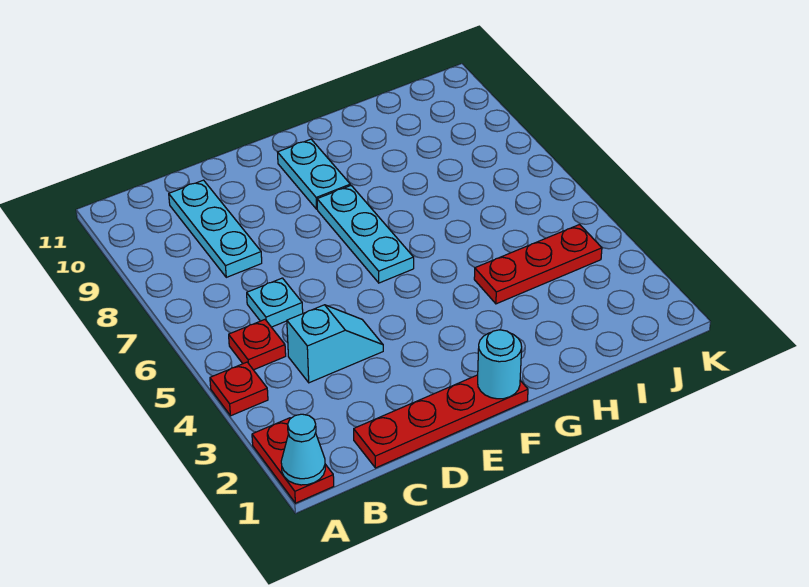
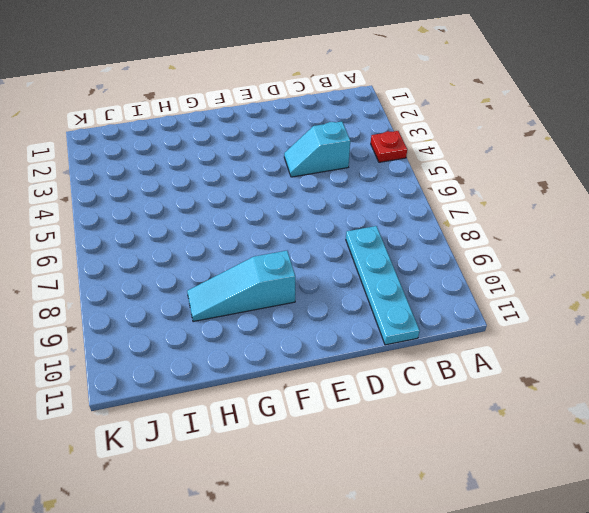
cyan 1x4 plate [346,226,420,345] -> cyan 1x3 plate [169,180,262,277]
cyan 1x3 slope [187,251,295,322] -> cyan 1x2 plate [278,139,350,209]
none -> red 1x2 plate [252,418,334,503]
none -> red 1x1 plate [229,320,286,370]
none -> red 1x4 plate [354,375,528,468]

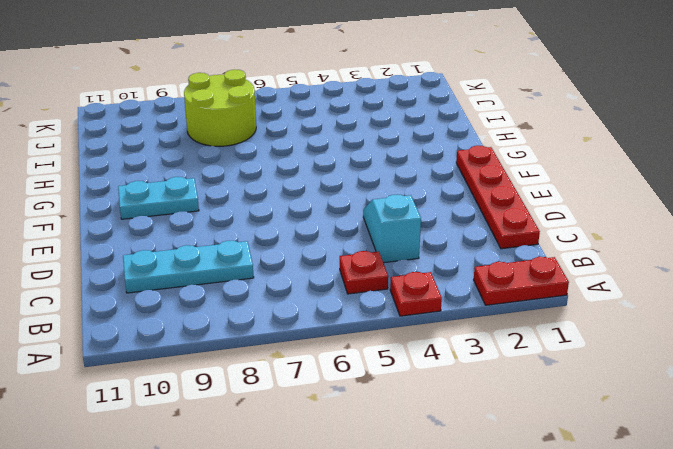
lime 2x2 round brick [184,70,256,146] -> none
none -> cyan 1x1 plate [247,278,303,327]
none -> cyan 1x3 plate [317,186,414,283]
none -> red 1x3 plate [474,225,602,304]

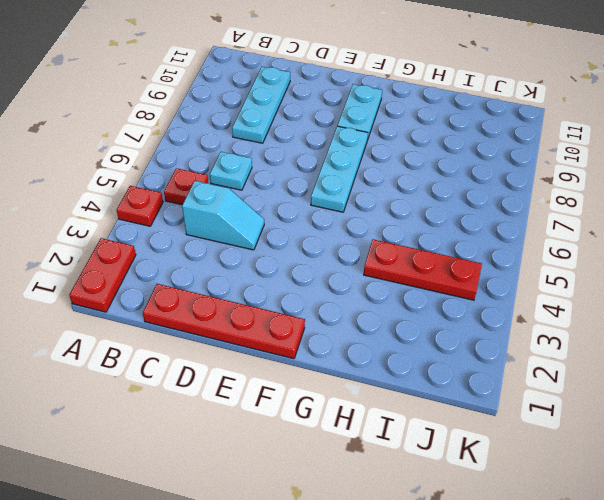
none -> cyan 1x1 cone [281,414,325,485]
none -> cyan 1x1 round brick [478,330,522,399]

